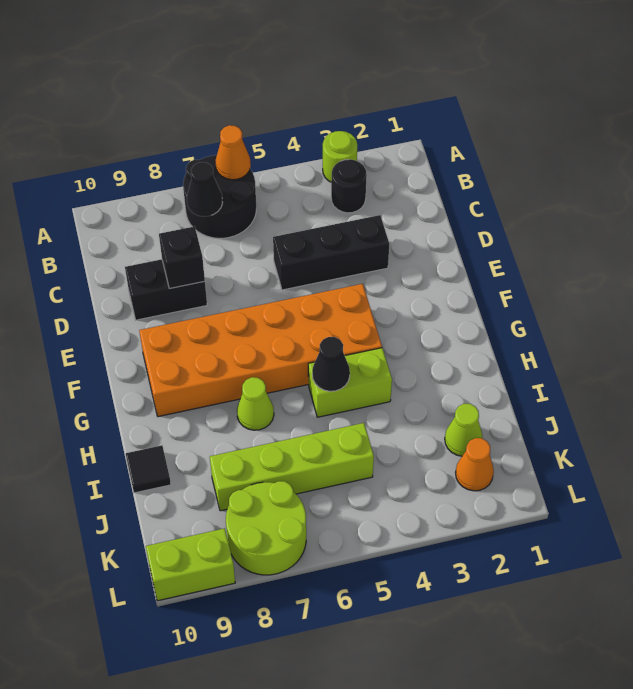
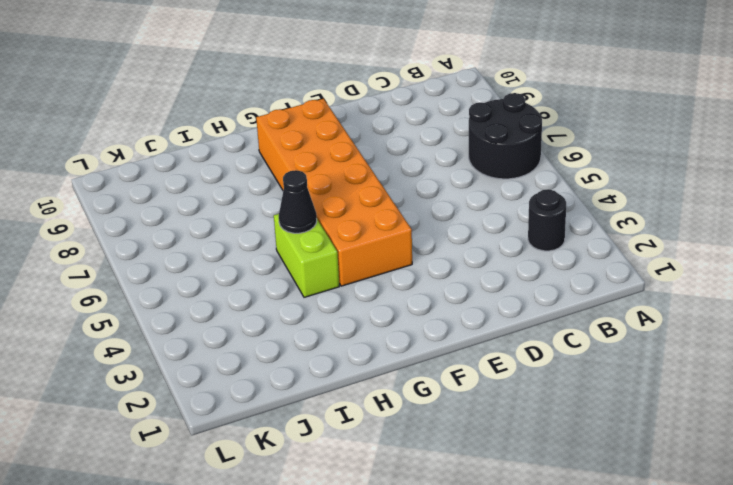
none -> lime 1x1 round brick [323,131,357,182]
none -> black 1x3 brick [273,215,389,290]
none -> black 1x2 brick [125,259,207,320]

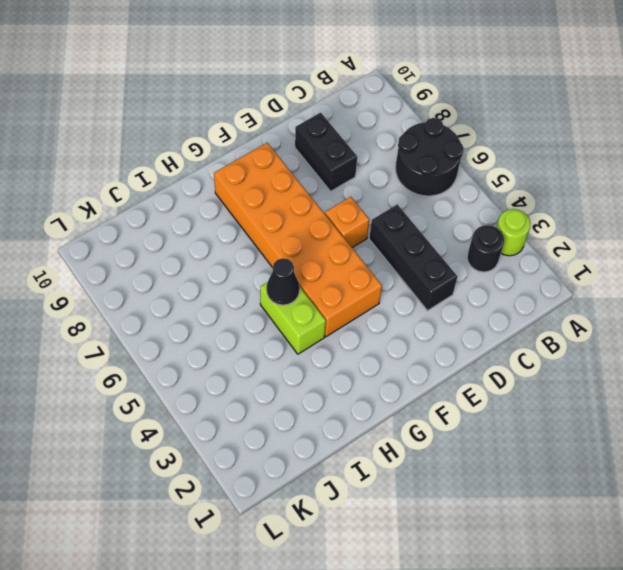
orange 1x1 brick [325,197,369,248] -> none
none -> lime 1x1 cone [237,377,274,430]
none -> black 1x1 tile [126,445,171,493]
none -> lime 1x1 cone [445,404,482,456]

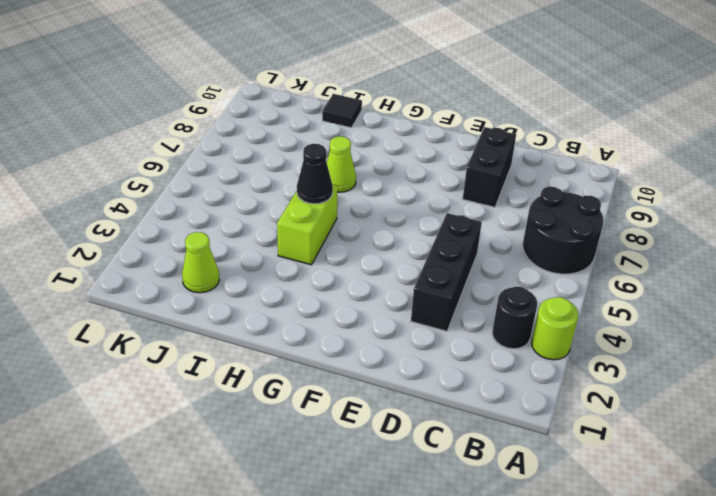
none -> orange 2x6 brick [139,284,382,417]
none -> lime 1x4 brick [210,423,374,511]
none -> orange 1x1 cone [456,438,494,491]

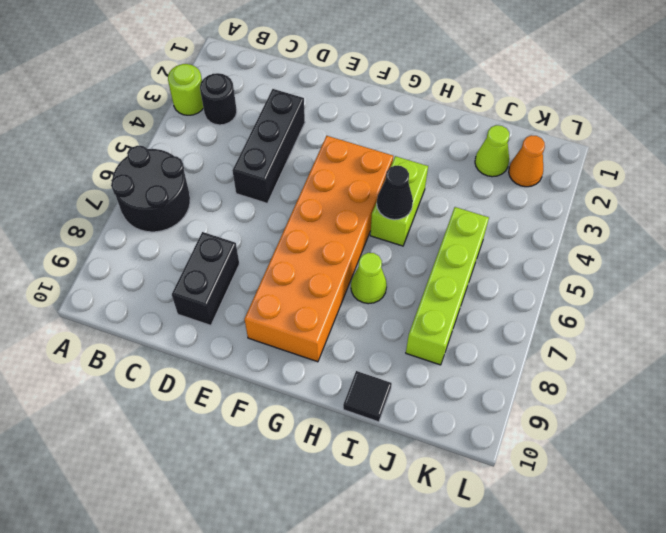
none -> lime 2x2 round brick [226,481,306,575]
none -> lime 1x2 brick [146,528,235,601]
none -> orange 1x1 cone [216,125,251,180]

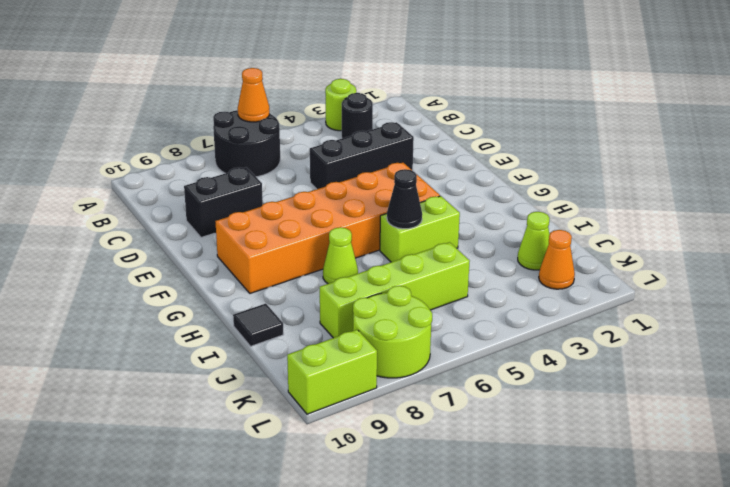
none -> black 1x1 cone [187,162,222,217]
none -> black 1x1 brick [159,226,205,289]

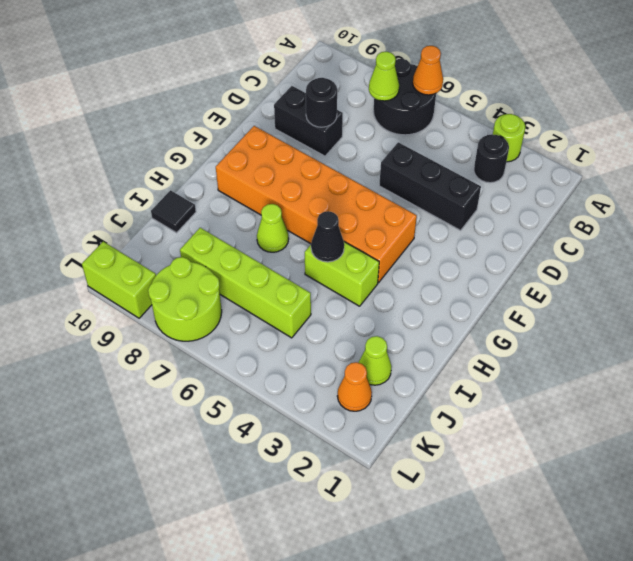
lime 1x1 cone [369,51,399,101] -> black 1x1 cone [187,162,222,217]
black 1x1 round brick [306,78,337,127] -> black 1x1 brick [159,226,205,289]

